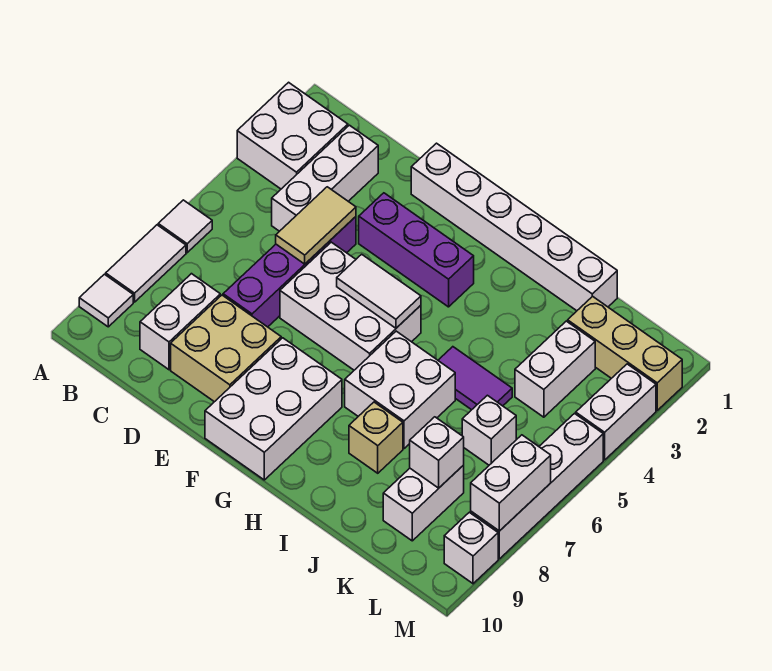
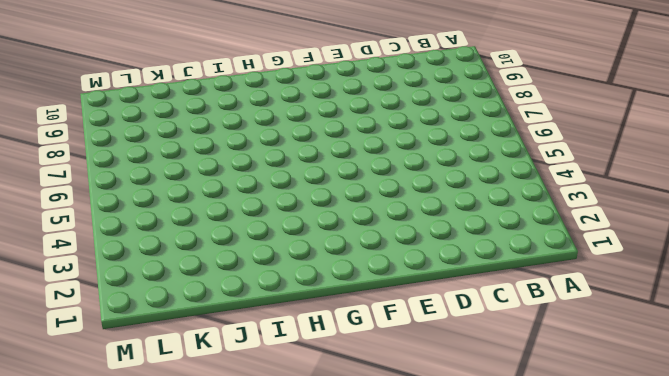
none -> white 2x2 brick [237,82,348,189]
none -> white 1x1 tile [158,200,212,253]
none -> white 1x2 tile [106,225,186,302]

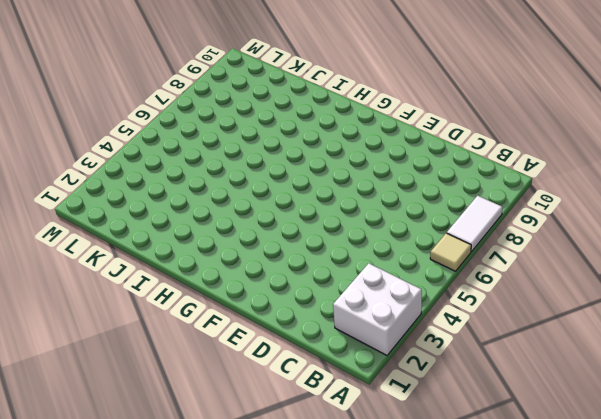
tan 1x1 tile [430,233,471,271] -> white 1x1 tile [158,200,212,253]
none -> white 1x1 tile [79,274,133,327]
none -> white 1x3 brick [272,125,378,231]
none -> white 1x2 brick [140,274,220,370]

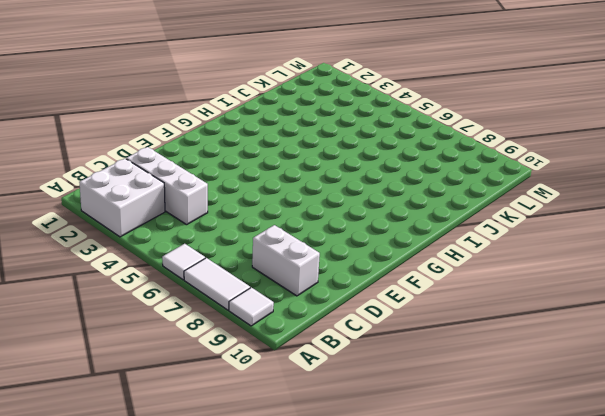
none -> purple 1x4 brick [223,217,356,327]
none -> tan 2x2 brick [171,295,281,402]
none -> white 1x6 brick [411,143,617,311]

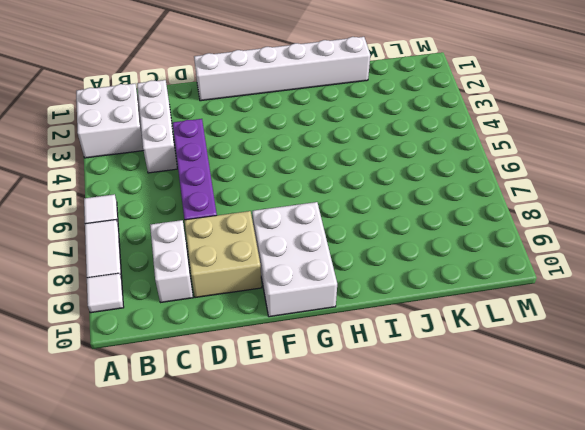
none -> purple 1x3 brick [359,193,474,307]
none -> white 2x3 brick [280,242,421,370]
none -> white 2x2 brick [345,331,455,449]

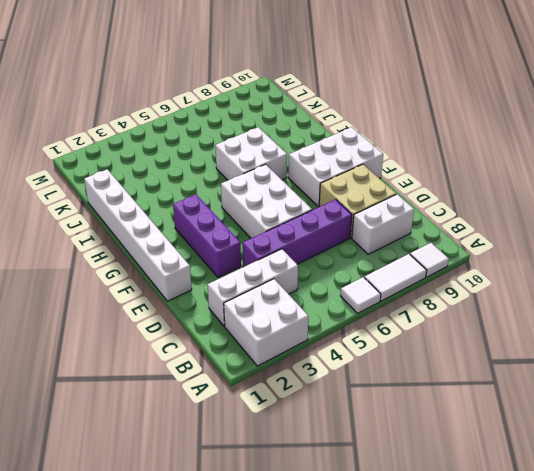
none -> purple 1x2 tile [438,347,512,410]
none -> tan 1x1 brick [349,402,403,473]
none -> tan 1x3 brick [568,296,682,410]

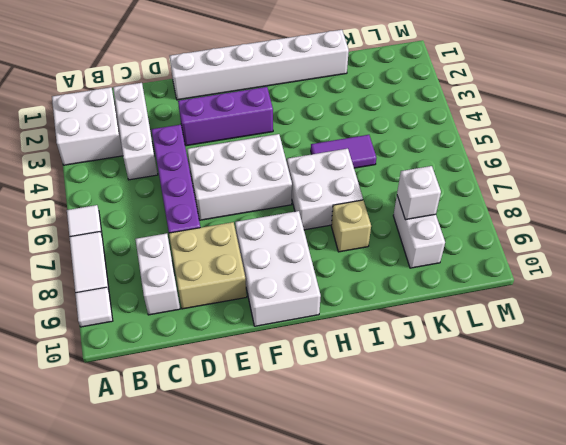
none -> tan 1x3 brick [568,296,682,410]
none -> white 1x2 brick [515,321,595,417]
none -> white 1x1 brick [462,395,516,465]

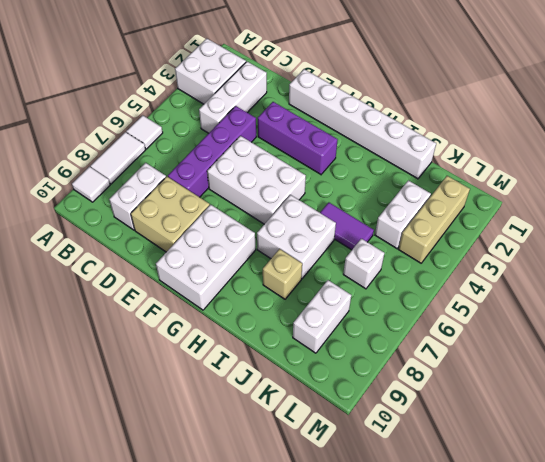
tan 1x3 brick [398,176,470,263] -> tan 1x3 brick turned to [568,296,682,410]
none -> white 1x2 brick [576,364,656,460]
none -> white 1x4 brick [471,414,603,559]
none -> white 1x1 brick [444,512,498,584]

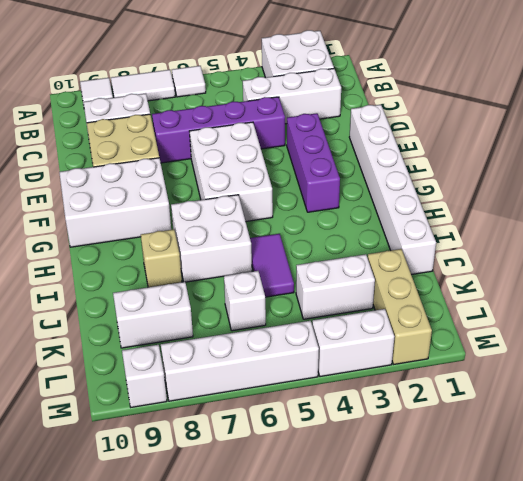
none -> tan 1x2 tile [276,187,356,264]
none -> white 1x2 tile [337,254,421,328]
none -> white 1x1 brick [410,417,464,488]

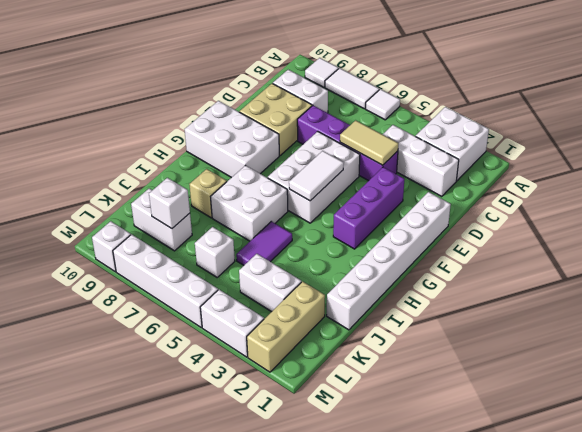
none -> white 1x2 brick [471,435,551,531]

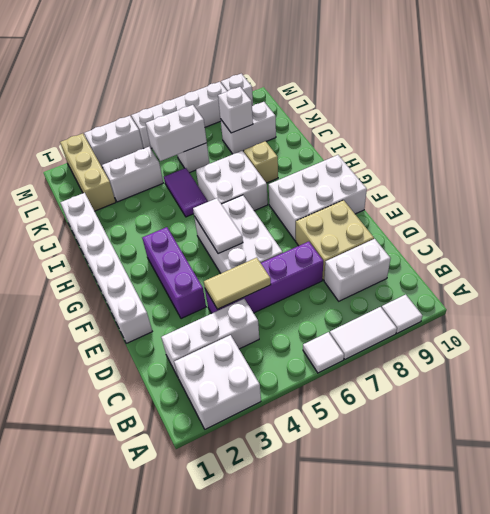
white 1x2 brick [146,105,207,161] -> white 1x2 brick moved to [471,435,551,531]

